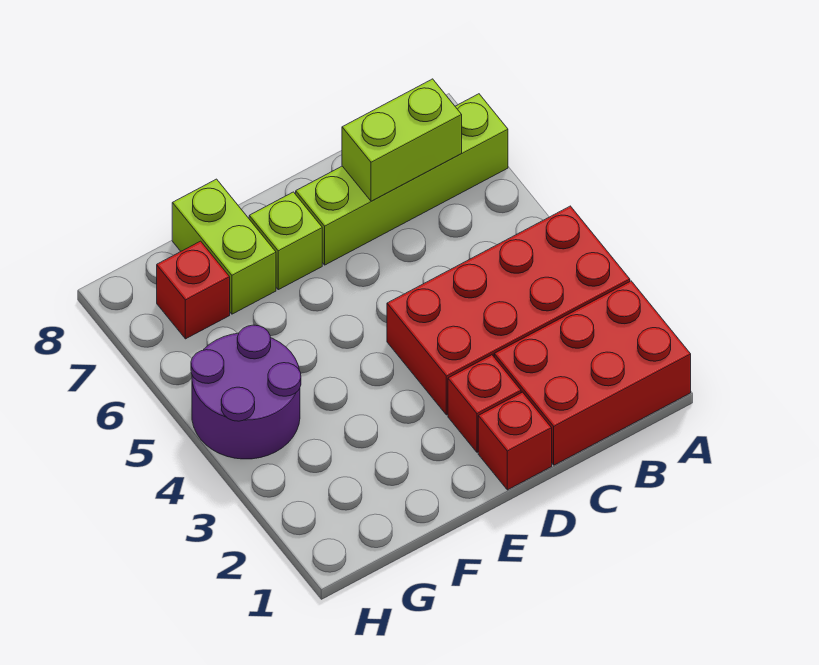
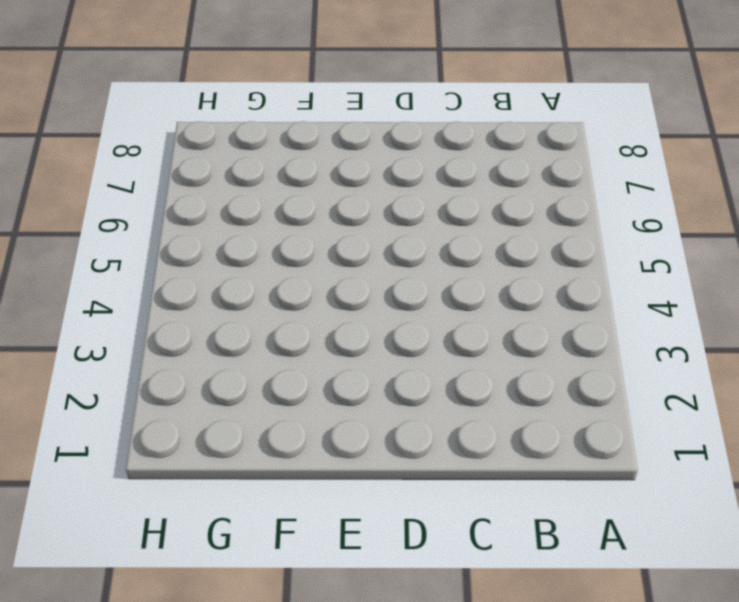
none -> red 2x3 brick [494,281,691,465]
none -> red 2x4 brick [387,206,630,415]

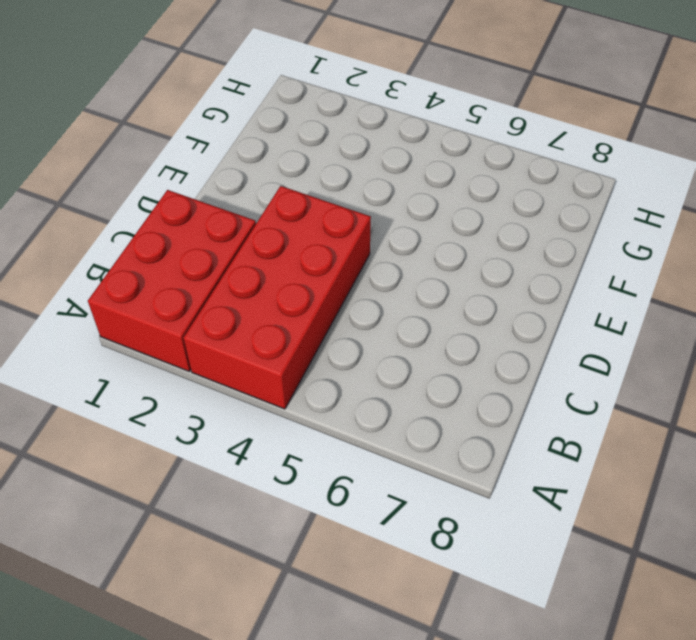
none -> lime 1x4 brick [296,94,508,265]
none -> red 1x1 brick [478,392,552,490]

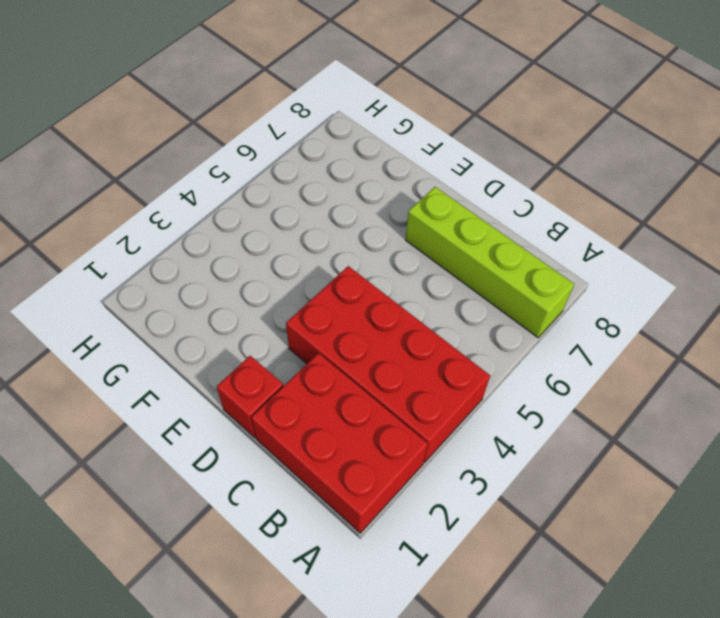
none -> red 1x1 brick [448,355,521,452]
none -> lime 1x1 brick [249,192,322,290]

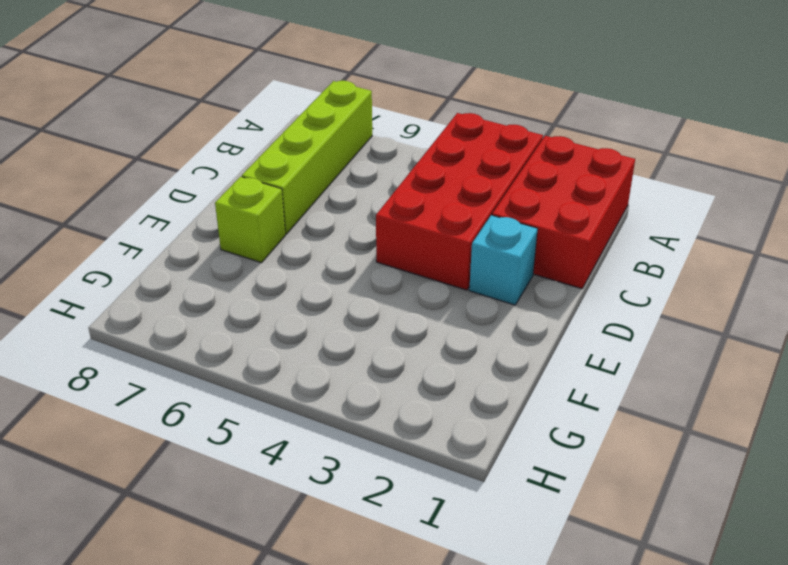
cyan 1x1 brick [469,215,538,305] -> red 1x1 brick [448,355,521,452]
none -> red 1x1 brick [478,392,552,490]
none -> lime 1x2 brick [172,179,276,314]

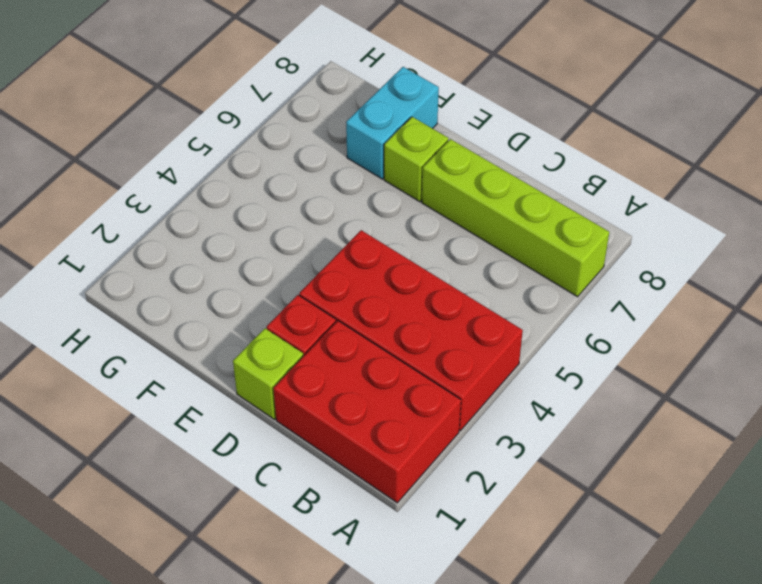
lime 1x1 brick [233,328,303,419] -> red 1x1 brick [478,392,552,490]
cyan 1x2 brick [346,67,439,179] -> lime 1x2 brick [172,179,276,314]
none -> purple 2x2 round brick [191,325,301,459]
none -> red 1x1 brick [157,241,230,339]

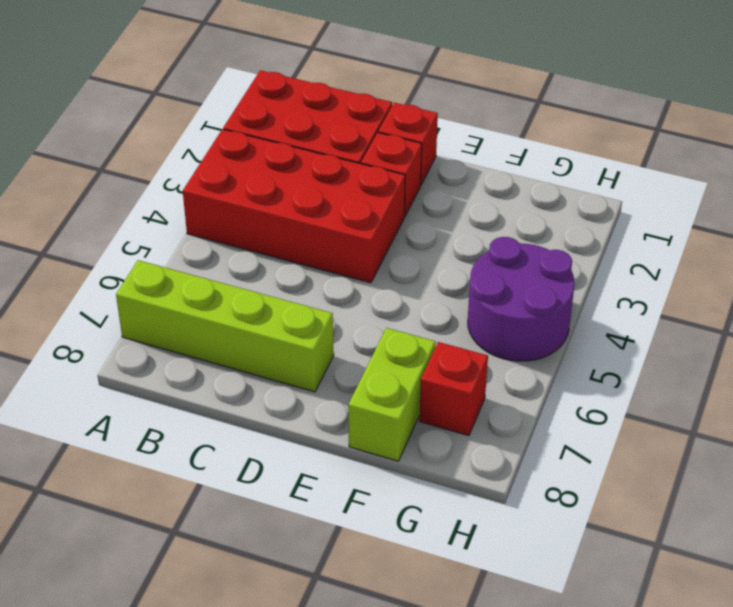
none -> lime 1x1 brick [249,192,322,290]
none -> lime 1x2 brick [342,79,462,201]

